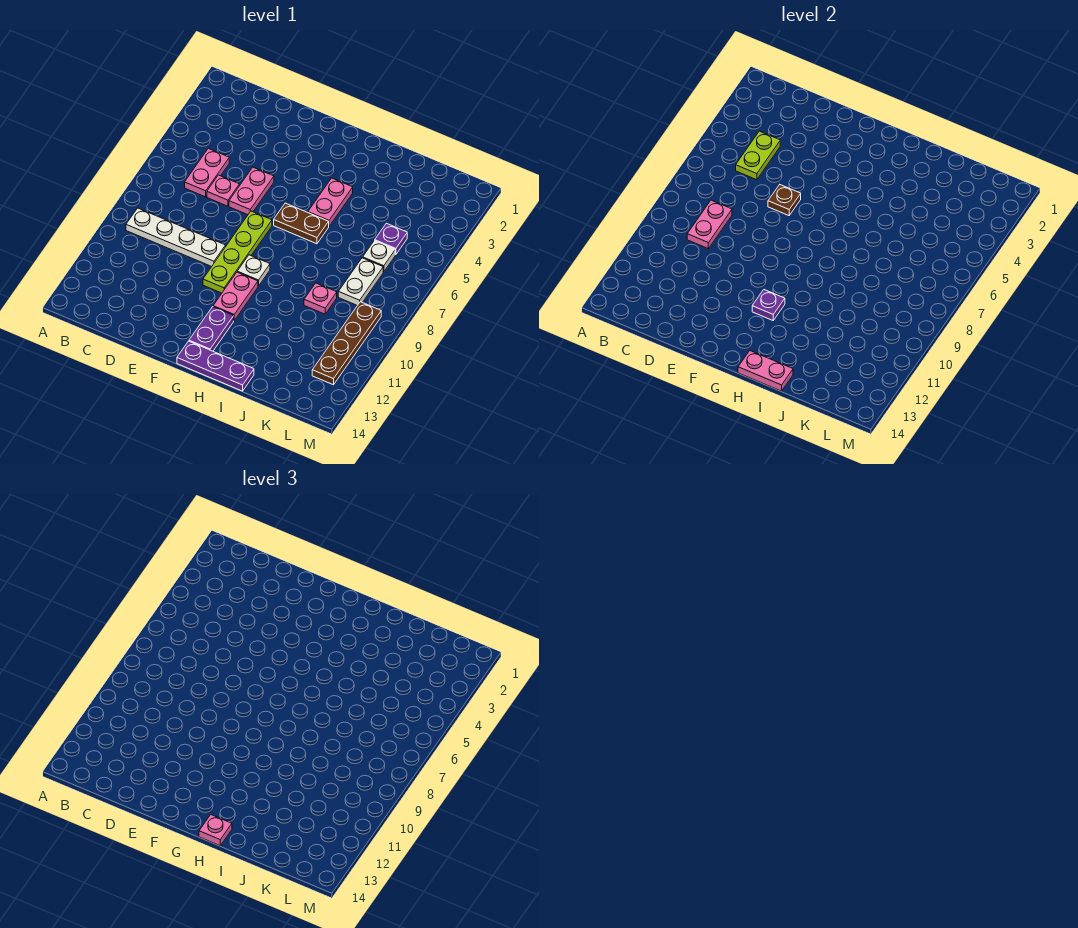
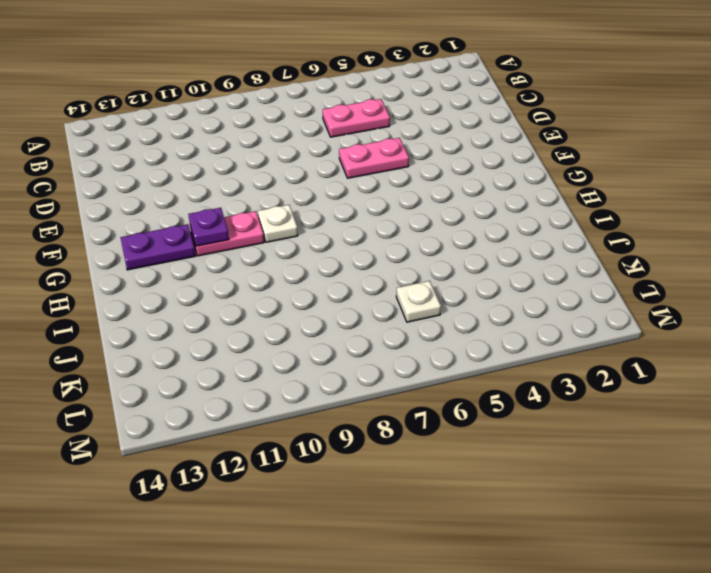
none -> white 1x4 plate [126,208,226,267]
none -> pink 1x1 plate [207,175,240,206]
none -> lime 1x4 plate [203,211,272,293]

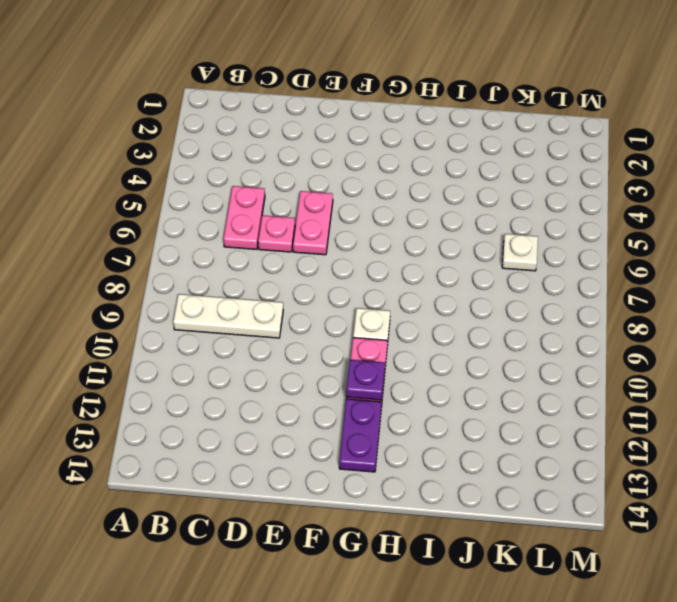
white 1x3 plate [173,294,283,338] -> white 1x4 plate [126,208,226,267]
none -> lime 1x4 plate [203,211,272,293]
none -> brown 1x2 plate [274,203,329,244]
none -> purple 1x3 plate [177,341,254,391]

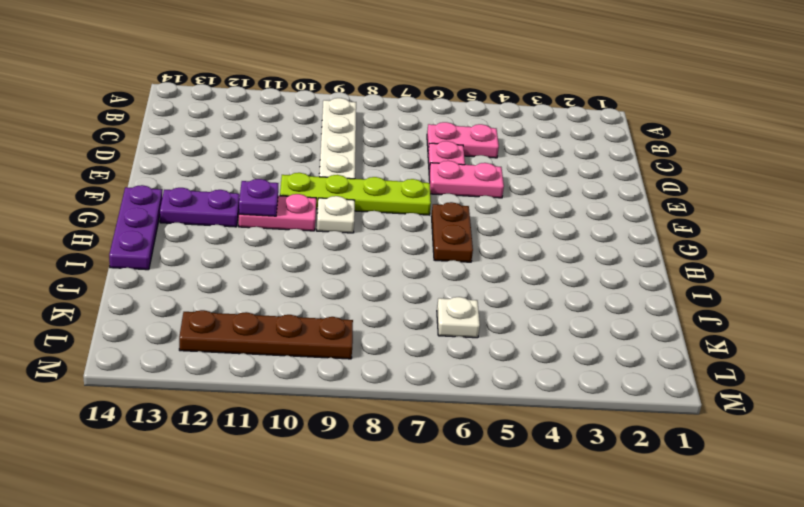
none -> pink 1x2 plate [308,178,353,226]
none -> pink 1x1 plate [304,283,337,314]
none -> purple 1x1 plate [375,223,407,255]

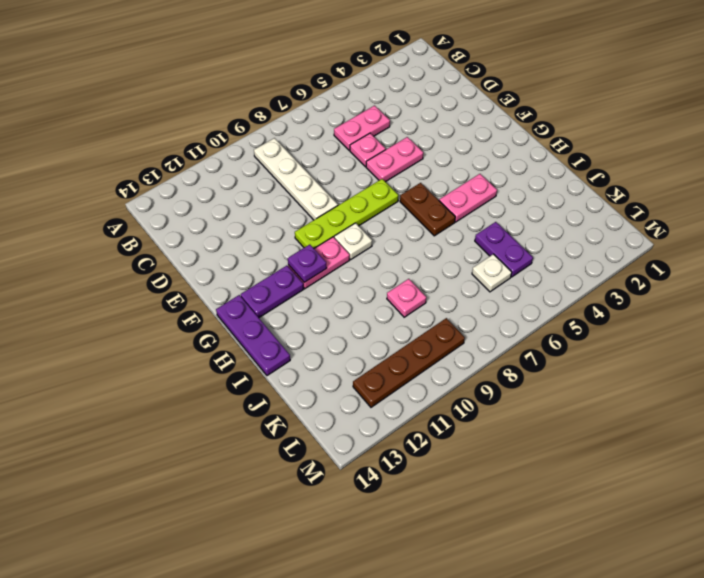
purple 1x2 plate [475,222,533,277] -> purple 1x1 plate [375,223,407,255]
none -> white 1x2 plate [338,258,383,305]
none -> lime 1x2 plate [736,131,780,180]
none -> pink 1x2 plate [687,200,732,249]

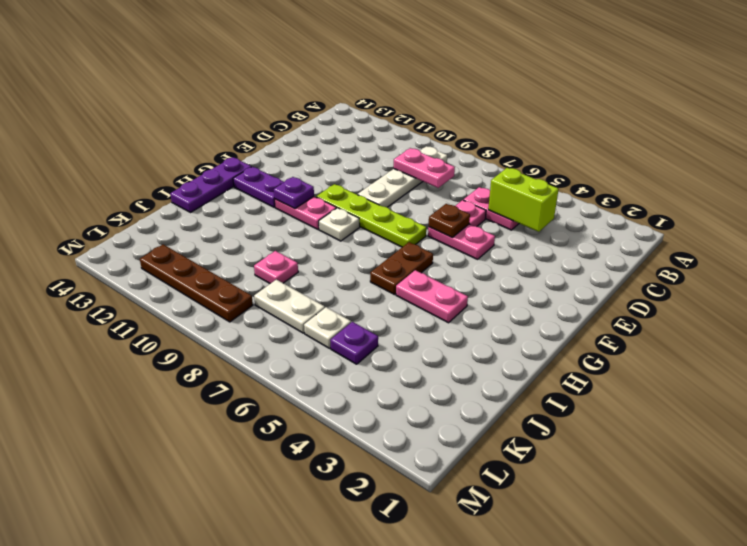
lime 1x2 brick [488,168,559,232] -> lime 1x2 plate [736,131,780,180]
none -> pink 1x2 plate [738,351,793,391]
none -> pink 1x1 plate [199,815,232,846]

